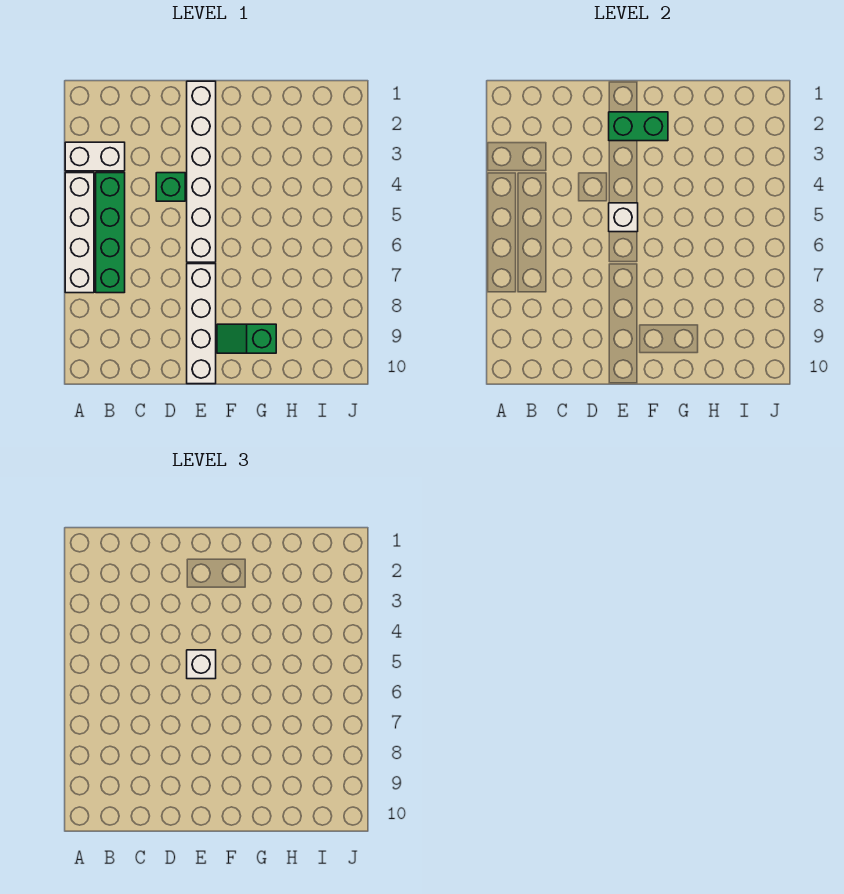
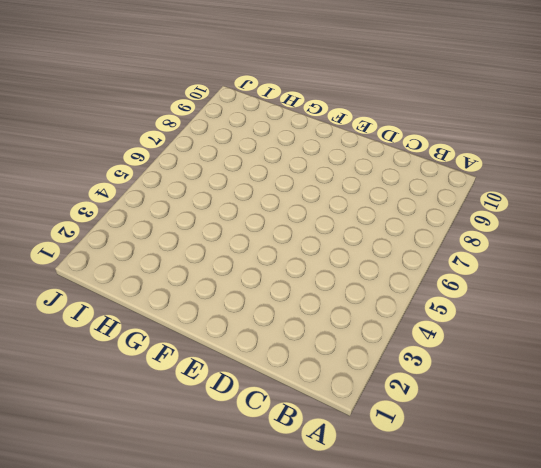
none -> white 1x2 brick [65,142,125,171]
none -> white 1x4 brick [65,173,94,293]

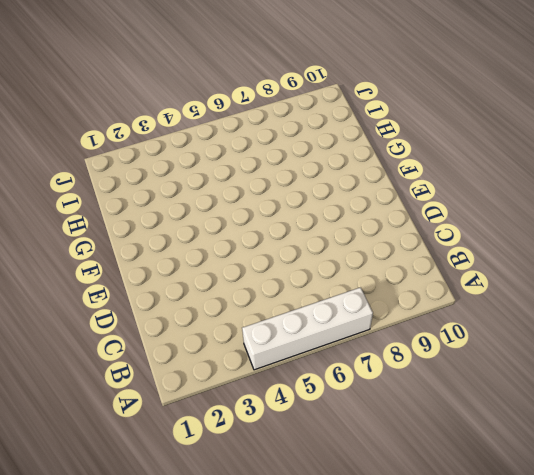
none -> white 1x2 brick [65,142,125,171]
none -> green 1x4 brick [96,173,125,293]

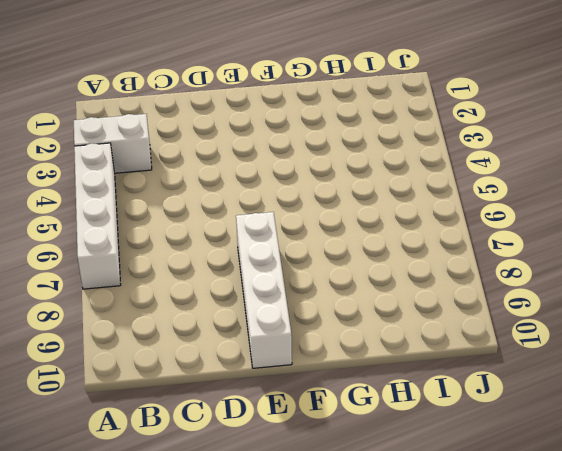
none -> green 1x4 brick [96,173,125,293]
none -> green 1x1 brick [156,173,185,201]

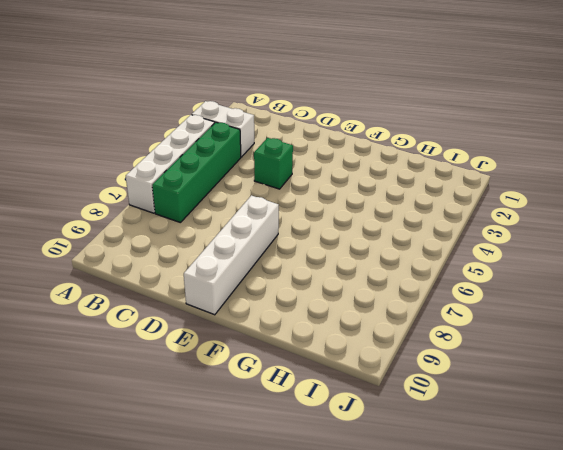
none -> white 1x6 brick [187,81,216,262]
none -> green 1x2 slope [217,324,276,353]

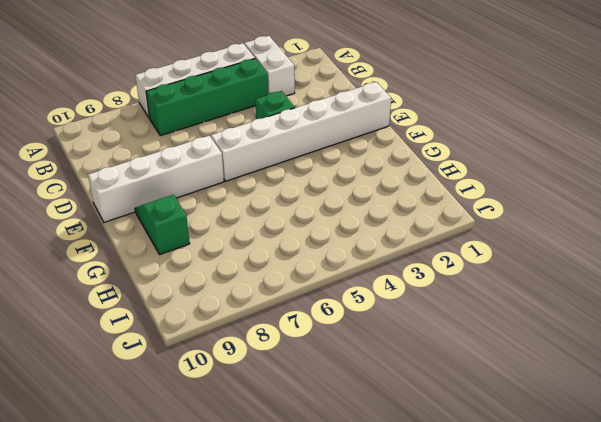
none -> green 1x2 brick [609,112,668,141]
none -> white 1x1 brick [609,203,638,232]

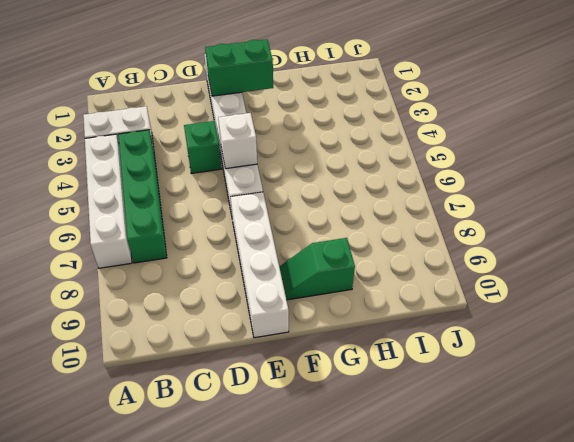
none -> white 1x1 brick [187,650,216,679]

